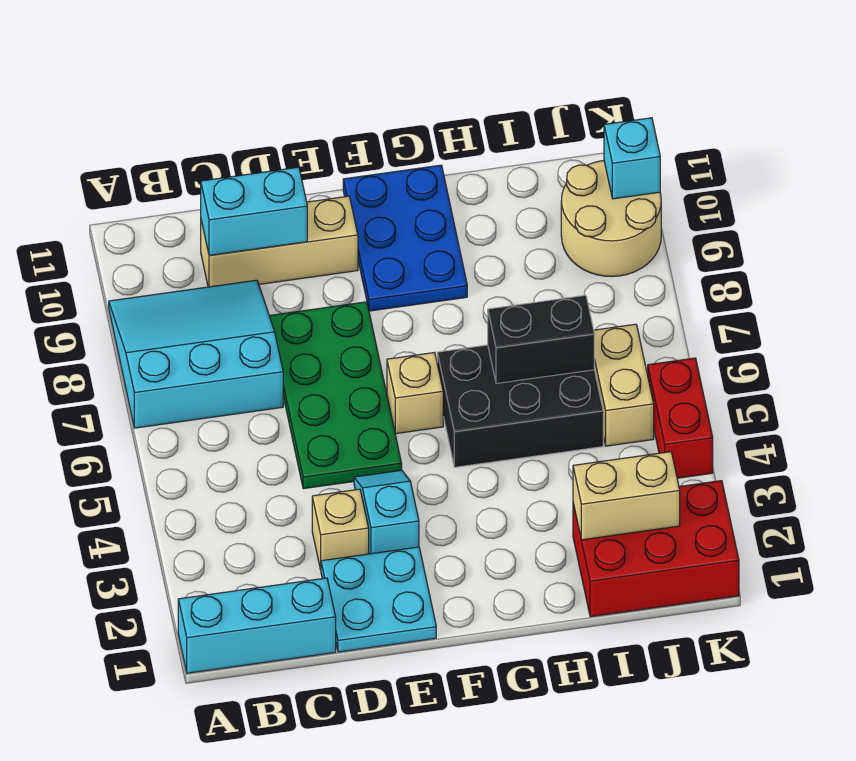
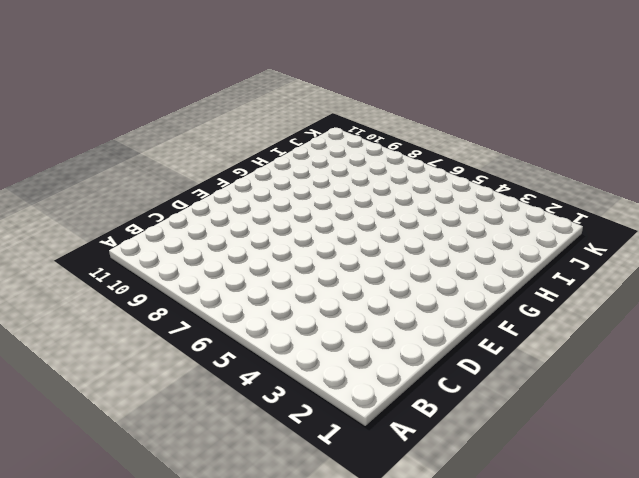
none -> cyan 1x3 brick [178,578,336,673]
none -> cyan 3x3 slope [109,280,283,428]
none -> tan 1x3 brick [201,196,358,287]

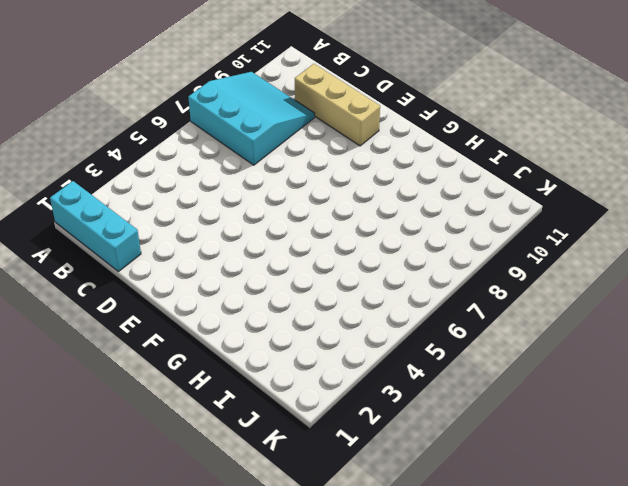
none -> cyan 2x2 plate [321,547,436,652]
none -> tan 1x1 brick [312,489,369,570]
none -> green 2x4 plate [269,302,402,489]

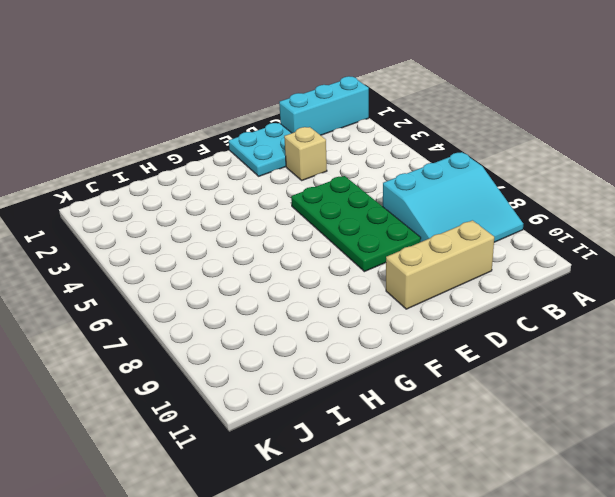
none -> cyan 1x2 slope [354,470,419,554]
none -> tan 1x1 brick [387,353,443,434]
none -> blue 2x3 plate [343,165,467,311]

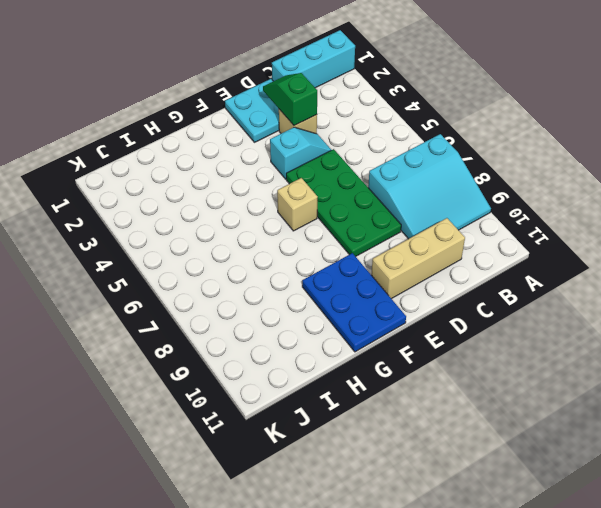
green 1x2 slope [263,73,317,126] -> none
cyan 1x2 slope [270,127,331,179] -> cyan 1x2 slope turned to [354,470,419,554]
none -> black 2x3 brick [437,345,603,467]
none -> red 2x3 brick [573,481,739,617]
none -> tan 1x2 brick [594,324,654,446]

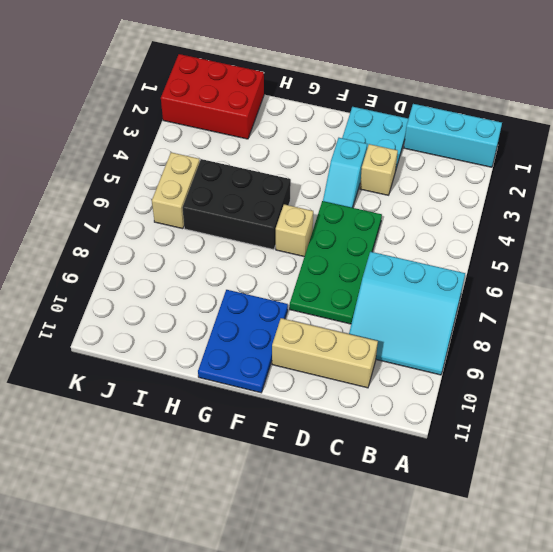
none -> tan 2x2 round brick [561,161,661,277]
none -> red 1x2 brick [648,358,713,478]
none -> cyan 1x2 brick [201,167,307,256]

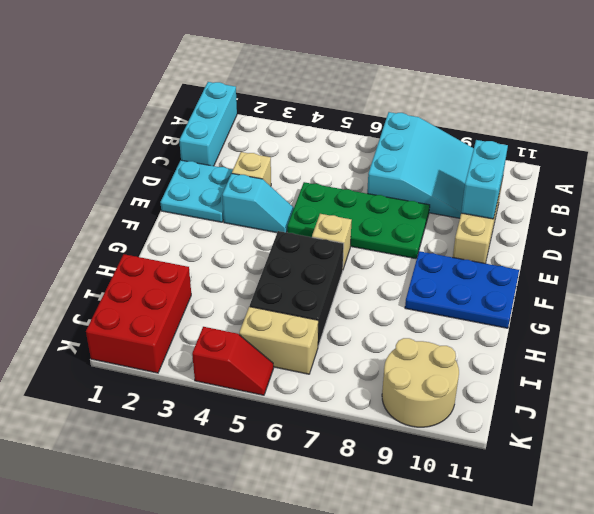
red 1x2 slope [192,327,274,395] -> red 1x2 brick [648,358,713,478]
none -> black 1x2 brick [488,295,594,384]
none -> tan 1x2 brick [573,452,680,540]
none -> cyan 1x1 brick [604,118,660,199]

